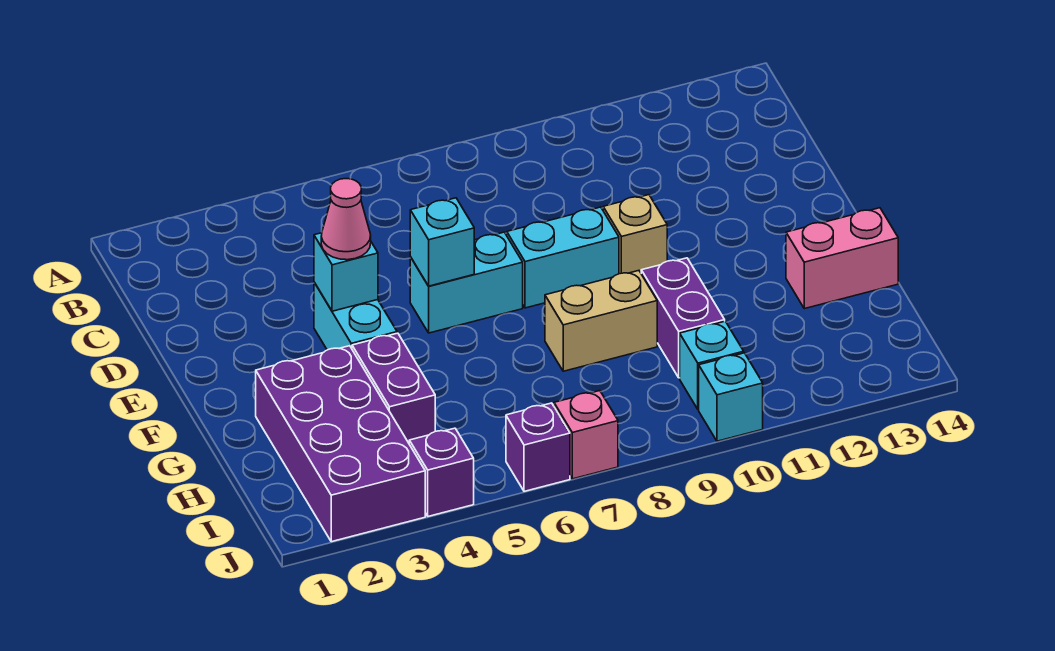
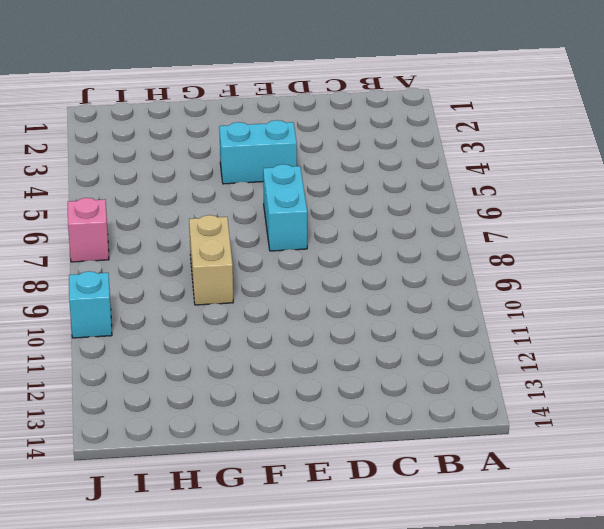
none -> cyan 1x2 brick [507,207,619,308]
none -> tan 1x1 brick [603,195,667,274]
none -> purple 2x4 brick [256,346,425,542]

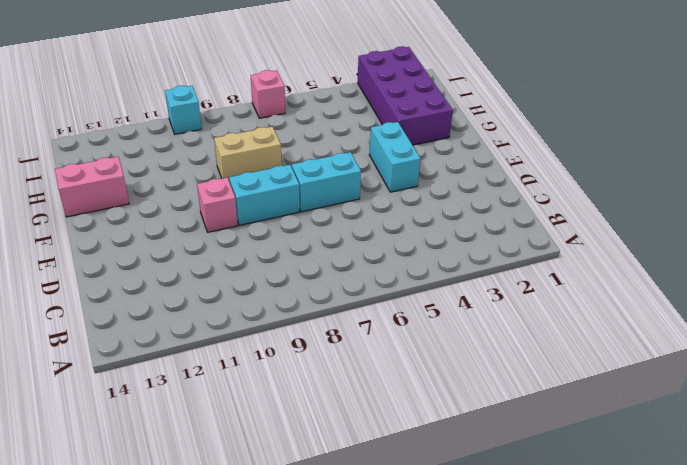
pink 1x1 brick [197,178,238,232] -> tan 1x1 brick [603,195,667,274]
none -> purple 1x2 brick [352,333,435,443]
none -> purple 1x2 brick [641,258,725,378]
none -> cyan 1x1 brick [680,321,744,410]

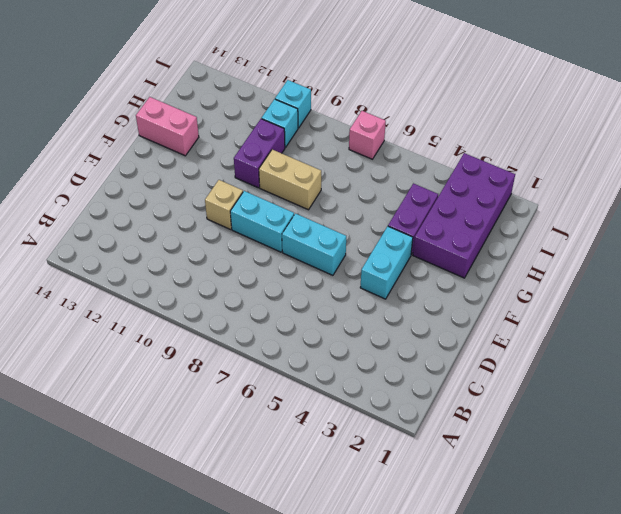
none -> purple 1x1 brick [409,428,474,516]
none -> purple 1x1 brick [506,403,570,491]
none -> cyan 1x1 brick [314,233,378,311]

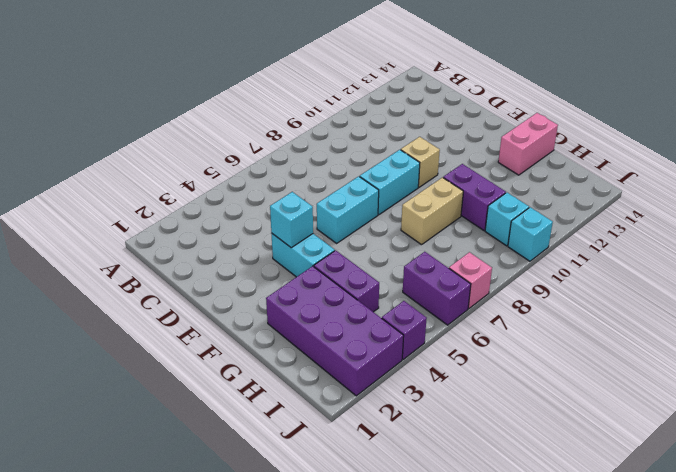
purple 1x2 brick [403,252,471,325] -> purple 1x1 brick [506,403,570,491]
none -> cyan 1x1 brick [410,198,474,286]
none -> pink 1x1 cone [321,179,371,260]

